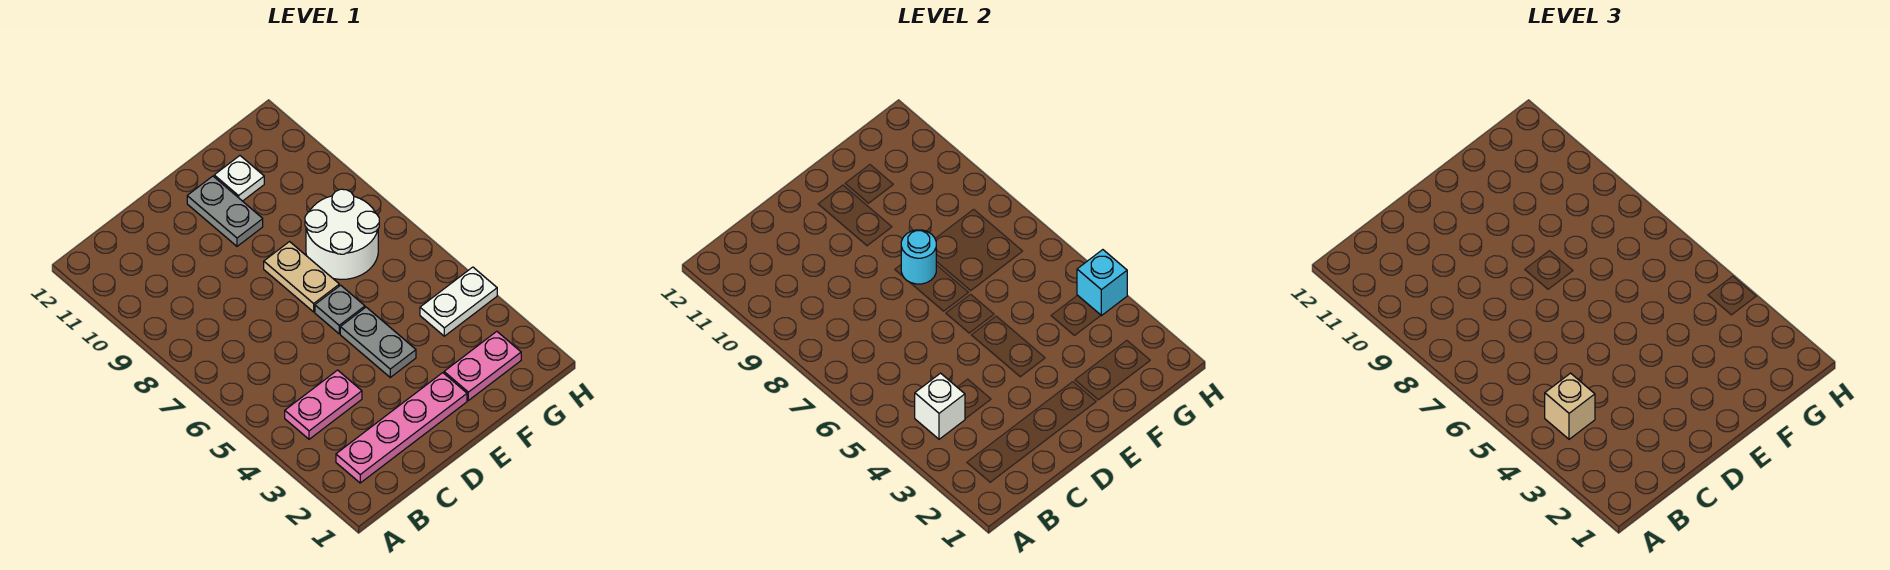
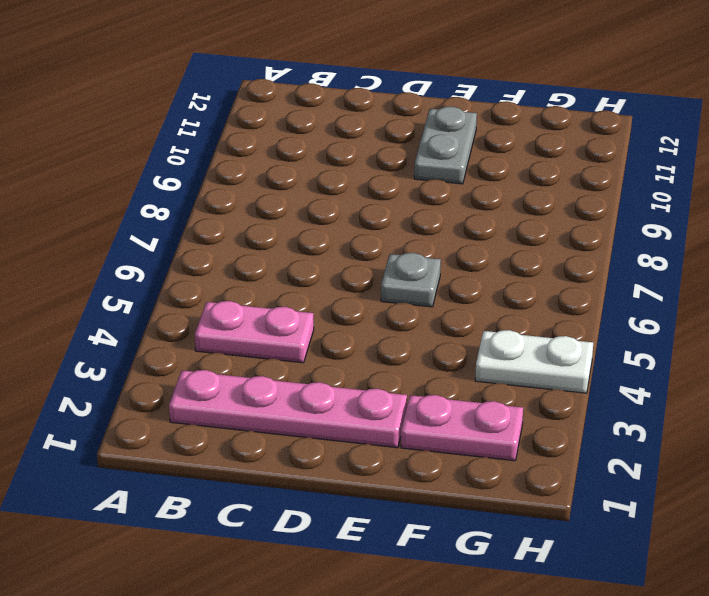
none -> grey 1x2 plate [340,307,416,377]
none -> tan 1x2 plate [264,242,339,312]
none -> white 2x2 round brick [305,189,379,279]

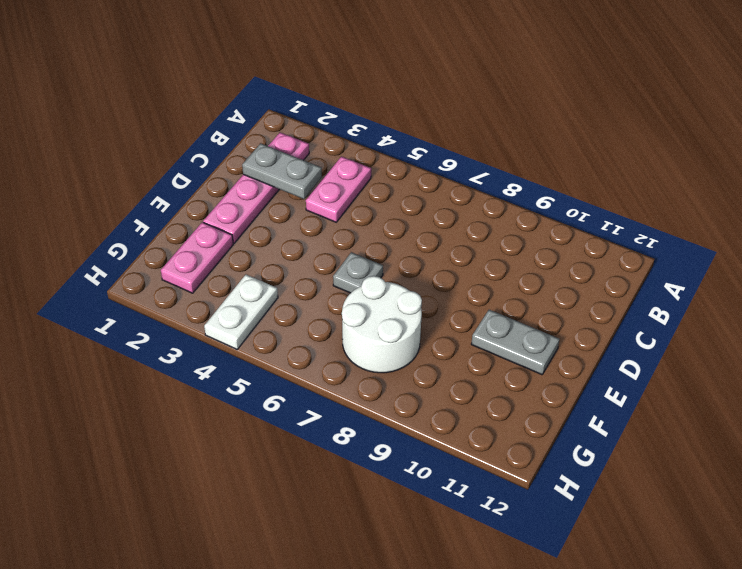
grey 1x2 plate [242,143,322,199] -> grey 1x2 plate moved to [340,307,416,377]
none -> tan 1x2 plate [264,242,339,312]
none -> white 1x1 plate [214,156,264,201]
none -> white 1x1 brick [915,373,965,439]

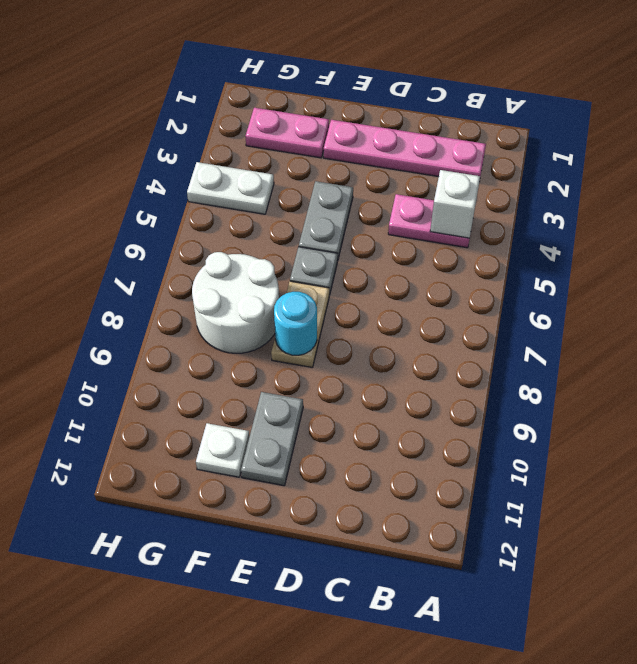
none -> cyan 1x1 brick [1077,250,1127,316]
none -> tan 1x1 brick [1545,373,1595,439]

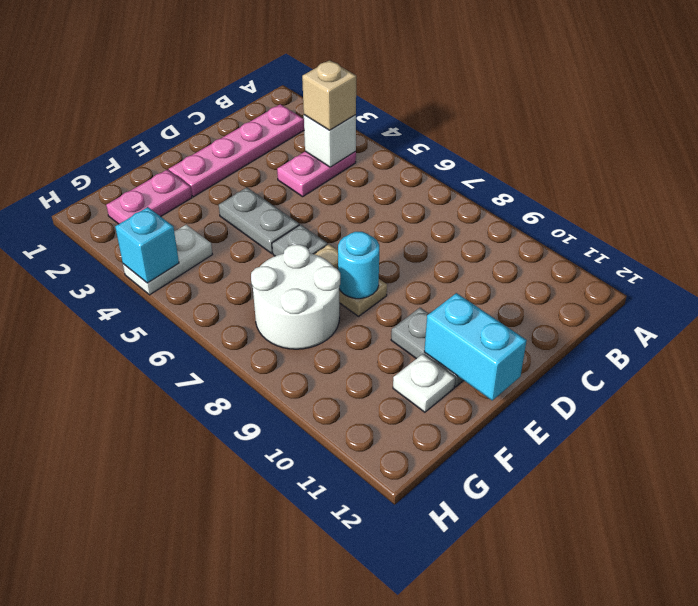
cyan 1x2 brick [424,293,527,400] -> none

